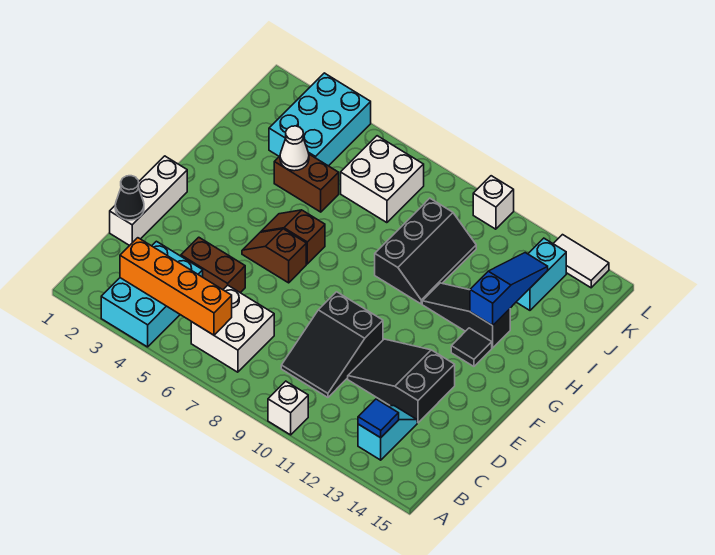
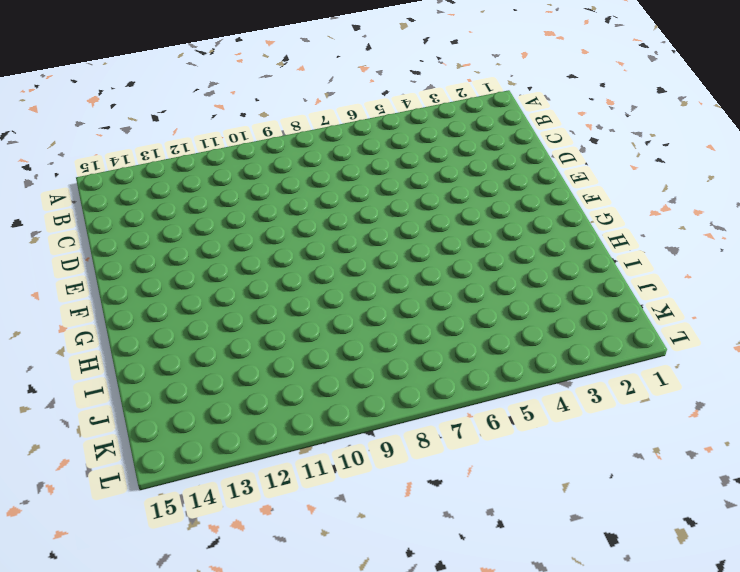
none -> cyan 2x3 brick [101,241,203,347]
none -> white 1x1 brick [268,381,308,435]
none -> white 2x2 brick [191,285,274,372]

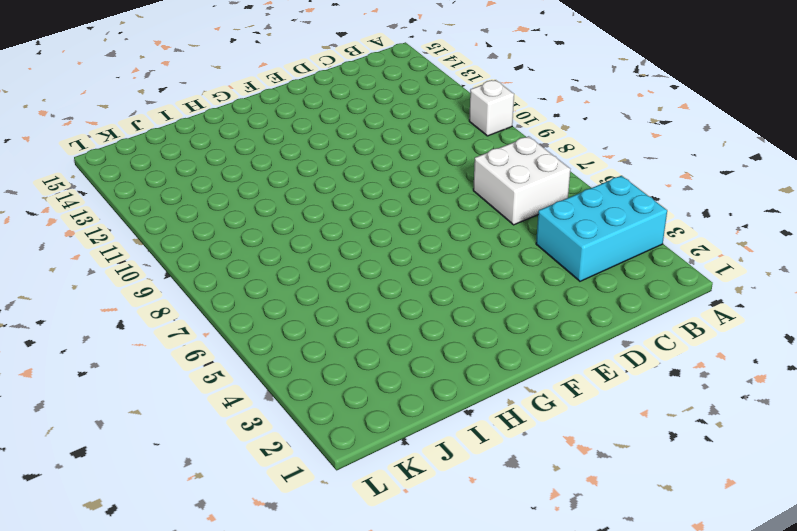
none -> cyan 1x2 slope [358,406,417,460]
none -> black 2x3 slope [281,292,383,397]
none -> white 1x3 brick [110,156,187,246]

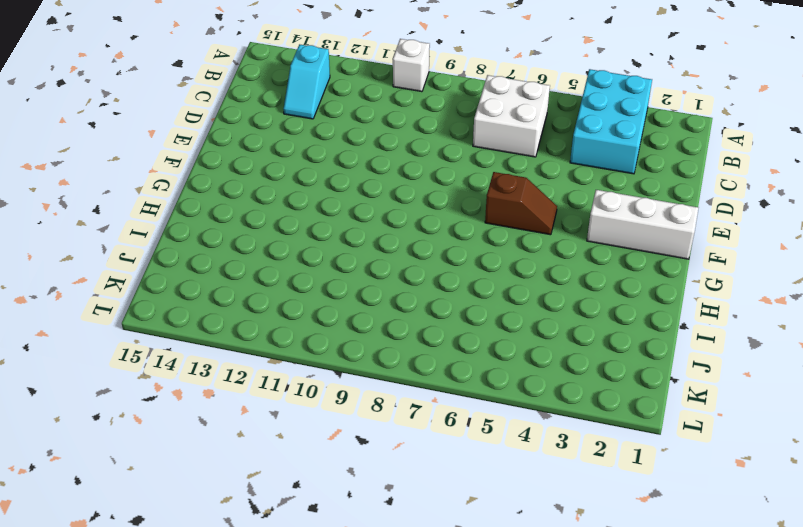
white 1x3 brick [587,190,699,259] -> white 1x3 brick turned to [110,156,187,246]
none -> black 2x3 slope [281,292,383,397]
none -> brown 1x2 brick [181,237,245,293]
none -> black 2x3 slope [348,339,455,423]

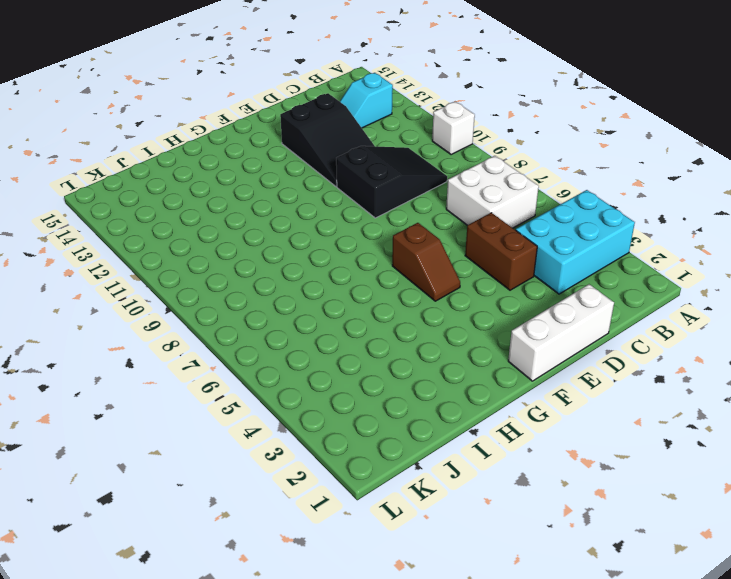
none -> brown 1x2 slope [261,210,325,264]
none -> black 1x1 tile [451,328,492,366]
none -> black 2x3 slope [375,198,476,304]

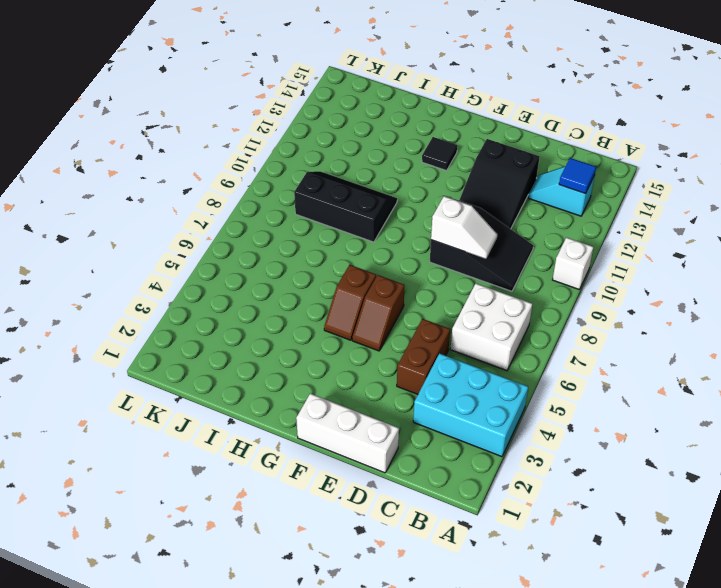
white 1x2 slope [431,196,497,259] -> none
none -> black 1x3 slope [422,283,510,348]
none -> brown 1x2 brick [274,154,339,212]
none -> cyan 2x3 brick [269,73,371,166]

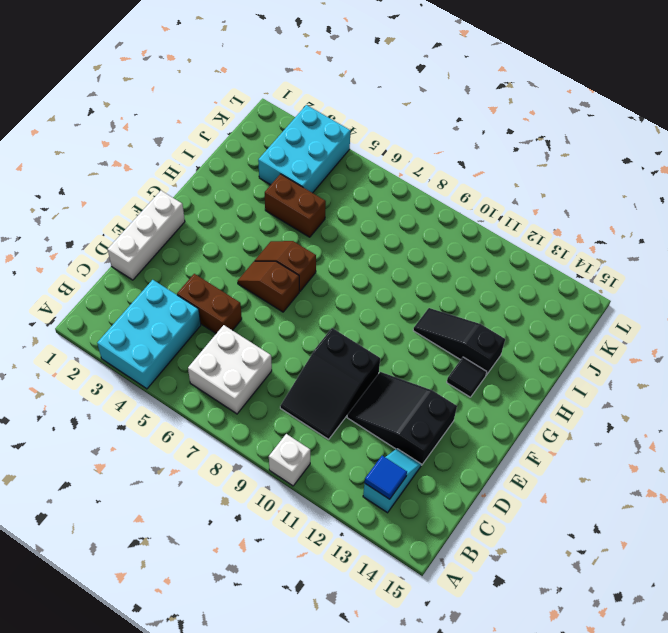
none -> black 2x3 slope [375,198,476,304]
none -> white 2x2 brick [341,136,424,223]
none -> cyan 1x2 brick [517,238,566,310]

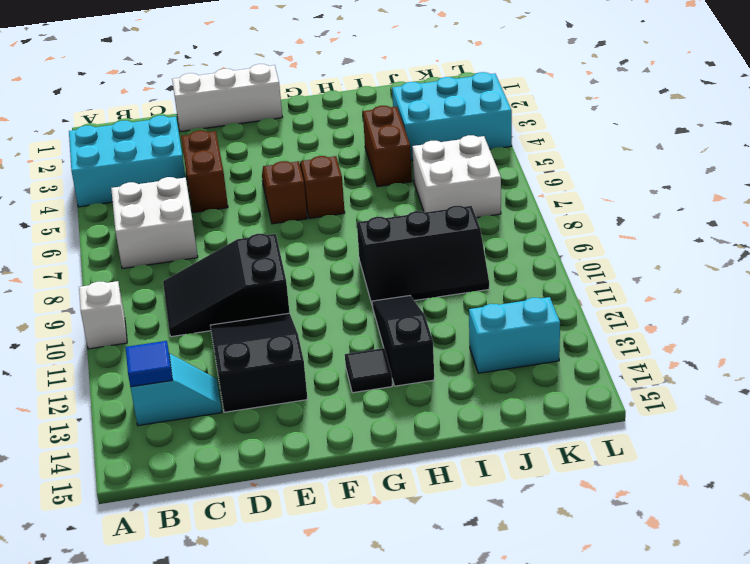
none -> white 1x1 brick [473,176,514,229]
none -> white 1x2 tile [553,235,609,288]
none -> orange 1x4 brick [120,238,232,335]

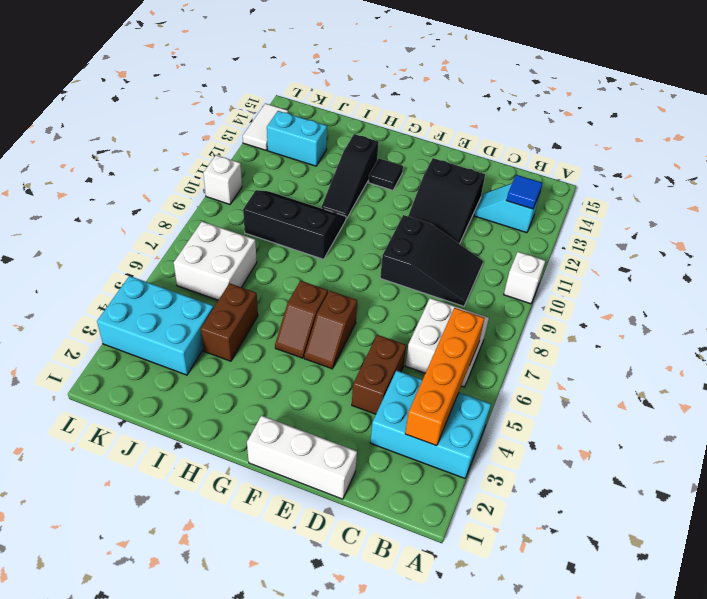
none -> black 1x1 cone [115,176,144,220]
none -> blue 1x3 slope [470,253,548,326]
none -> white 1x1 cone [280,126,309,171]

